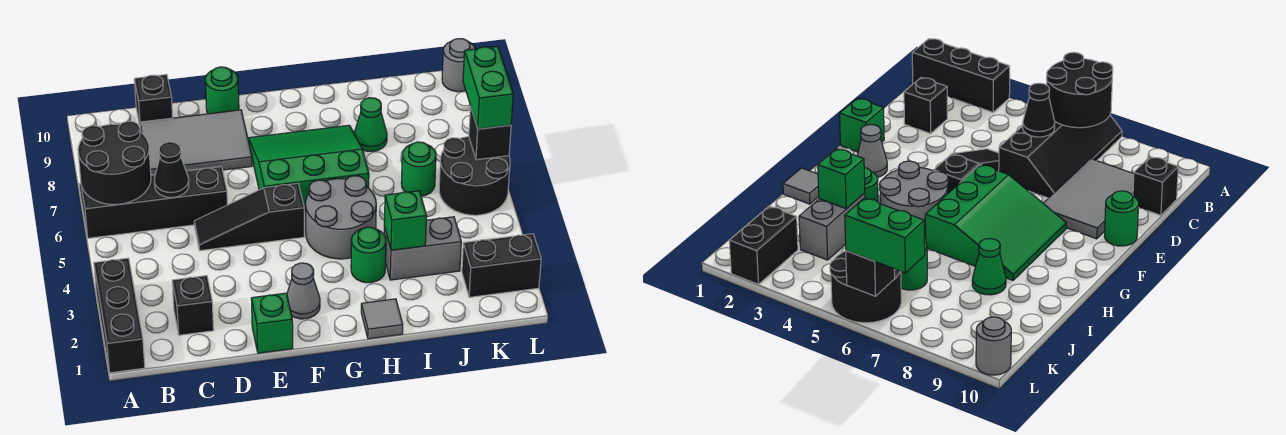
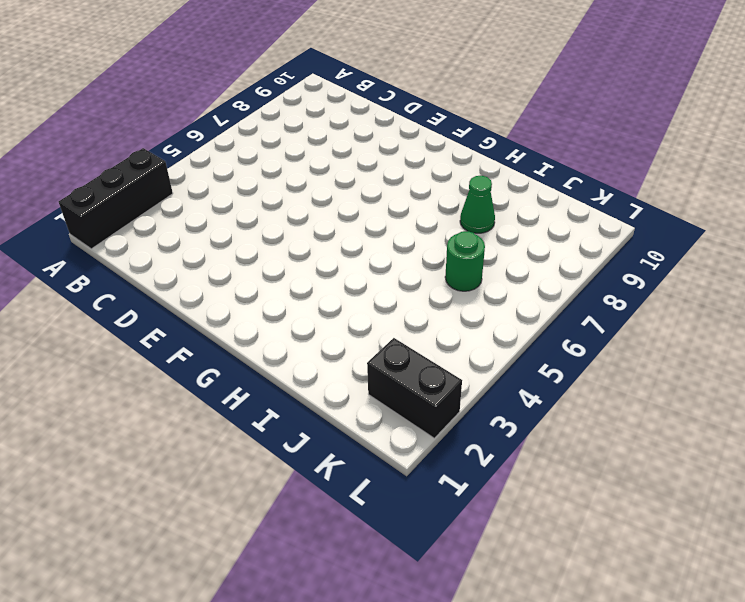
none -> black 2x4 slope [79,166,227,238]
none -> black 1x1 brick [172,276,214,335]
none -> grey 2x3 tile [140,110,252,175]

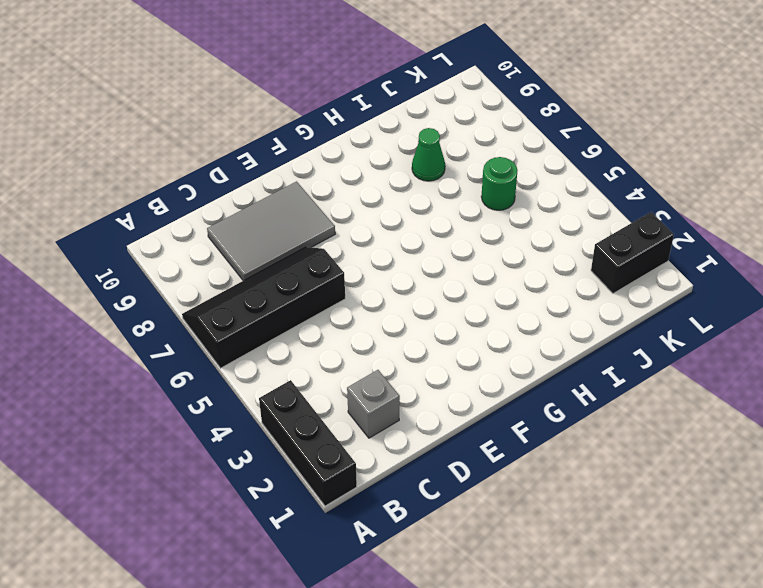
grey 1x1 brick [347,370,400,438] -> black 1x1 brick [172,276,214,335]
none -> black 1x1 brick [134,74,173,126]
none -> black 1x3 slope [194,184,304,251]
none -> green 1x1 brick [251,293,293,353]

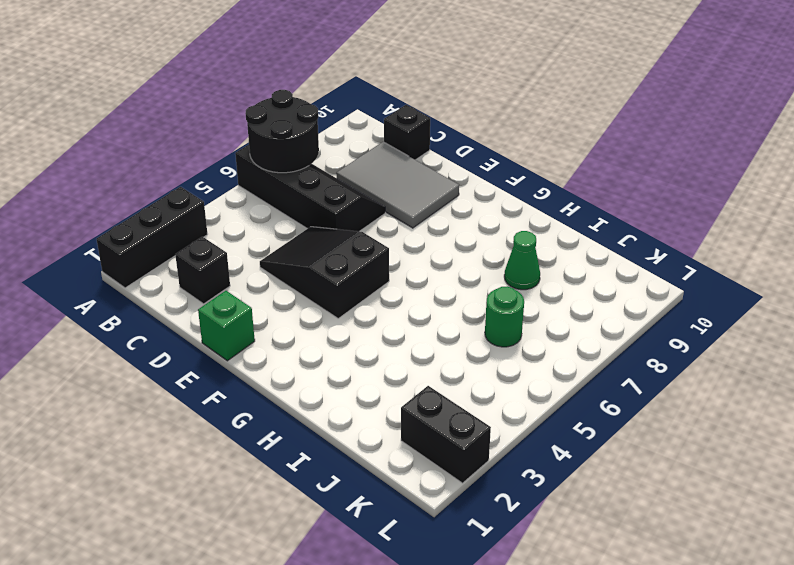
black 2x3 slope [260,227,389,318] -> black 1x3 slope [194,184,304,251]
none -> green 1x1 round brick [205,67,239,114]
none -> grey 1x1 cone [287,263,320,319]
none -> green 3x3 slope [249,125,369,211]

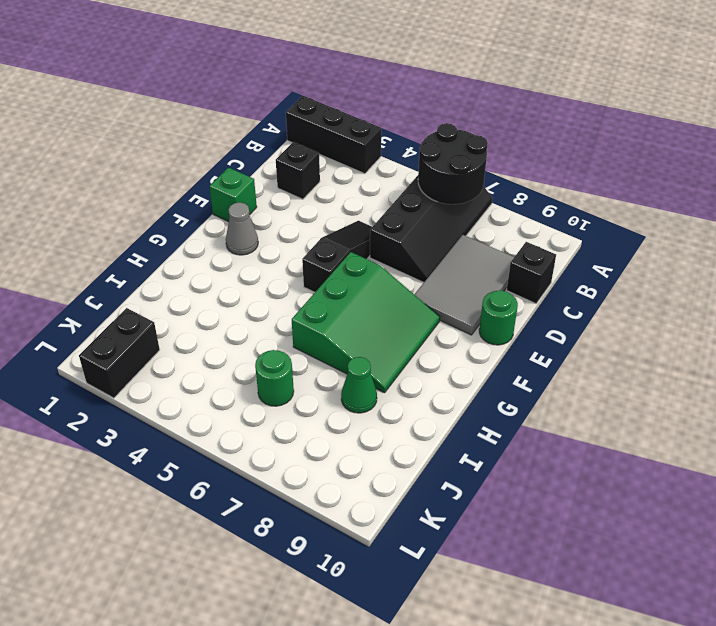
none -> grey 2x2 round brick [306,176,376,259]
none -> grey 1x1 tile [361,299,403,339]
none -> green 1x1 round brick [351,227,386,283]

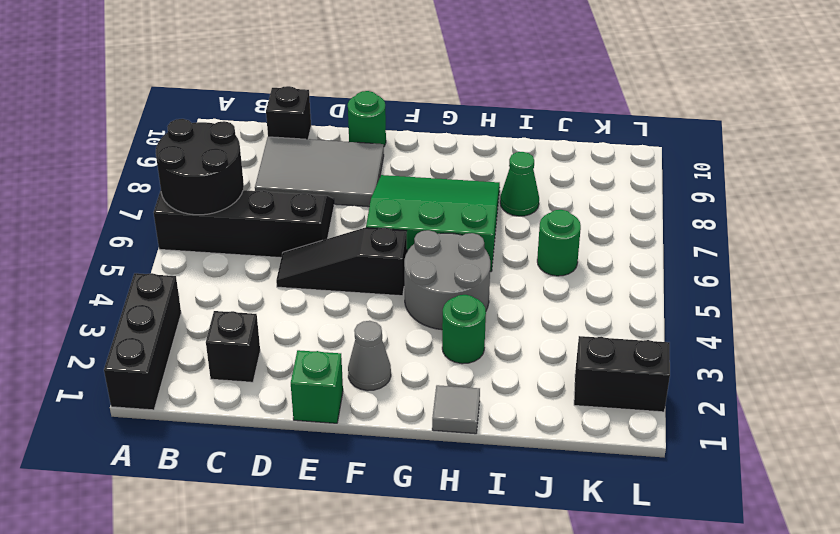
none -> grey 1x2 brick [384,217,461,280]
none -> black 2x2 round brick [439,137,510,215]
none -> grey 1x1 round brick [442,39,475,92]

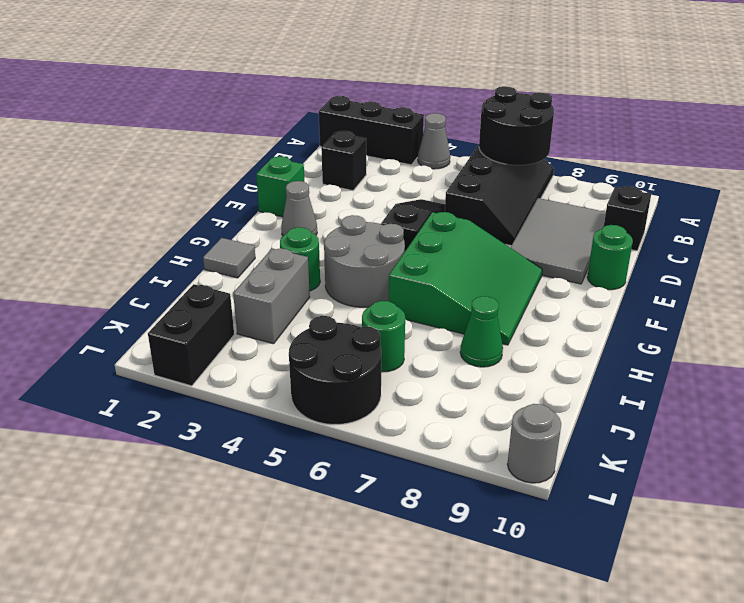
grey 1x1 cone [418,113,450,169] -> none
none -> black 1x1 cone [154,142,189,197]
none -> green 1x1 brick [384,191,427,250]
none -> black 1x1 brick [469,106,511,160]

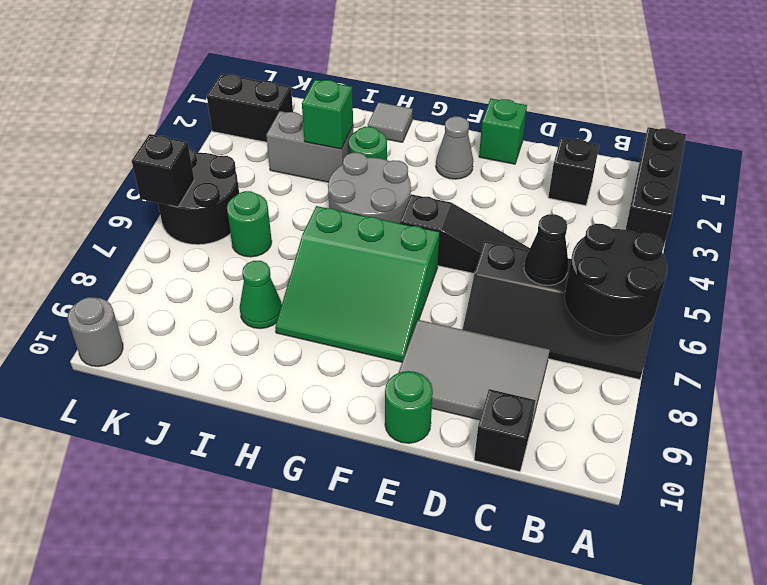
none -> green 1x2 brick [463,46,513,129]

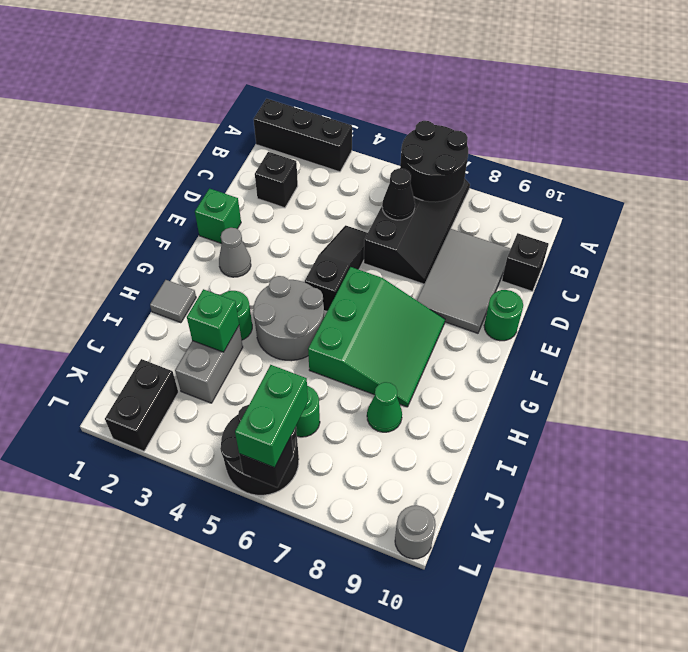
green 1x2 brick [235,365,308,468] -> green 1x2 brick turned to [463,46,513,129]

